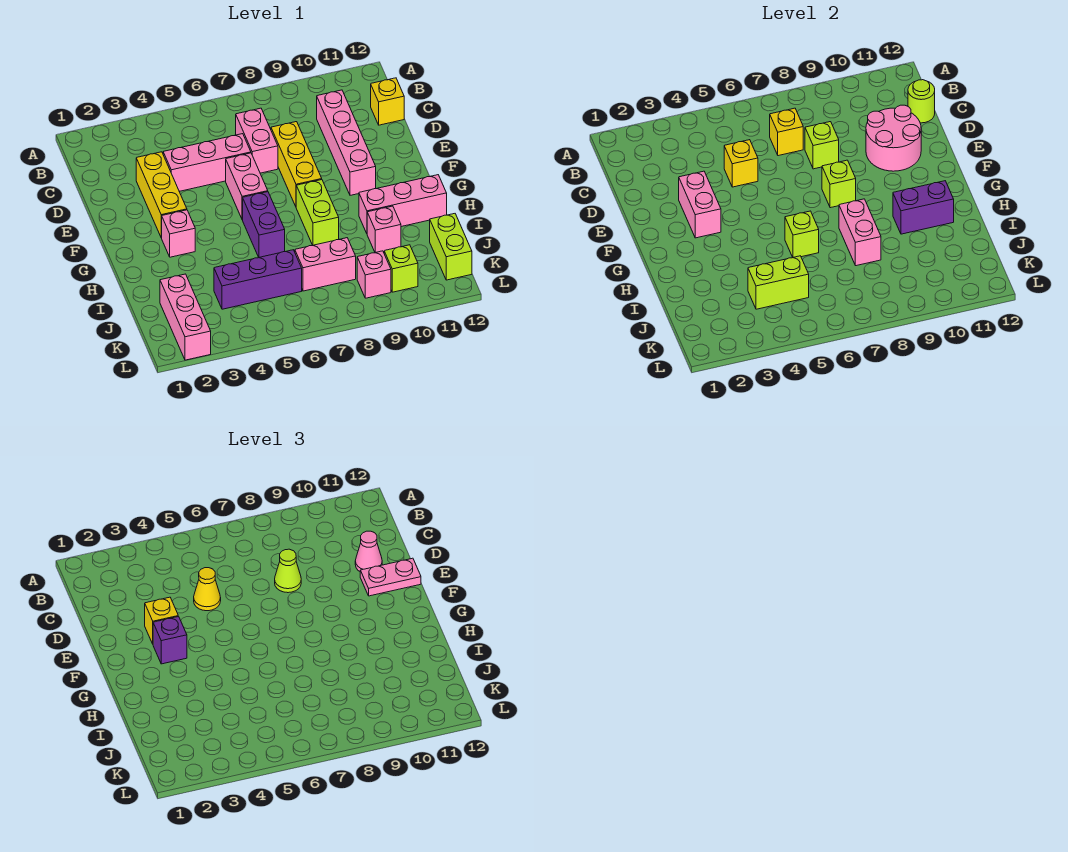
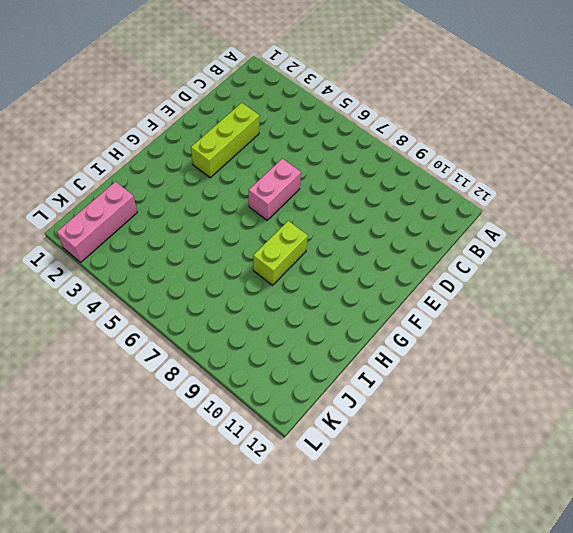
lime 1x3 brick [191,103,259,178] -> yellow 1x3 brick [136,152,187,238]
none -> pink 1x2 brick [236,108,278,173]
none -> pink 1x4 brick [317,90,376,195]
none -> yellow 1x1 brick [371,78,404,125]
none -> pink 1x3 brick [163,134,251,191]

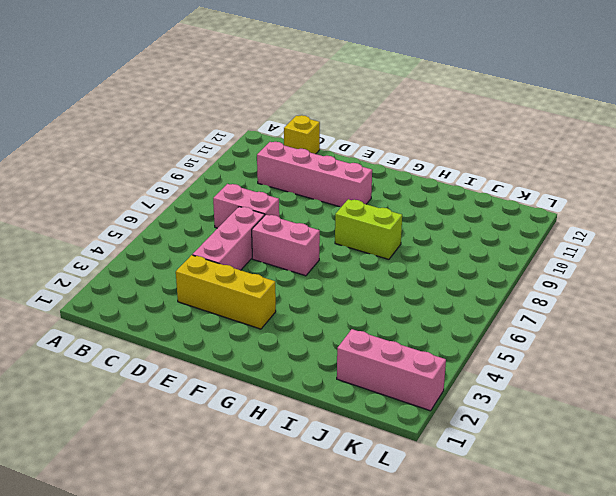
none -> yellow 1x3 brick [271,122,322,206]
none -> pink 1x1 brick [162,210,195,257]
none -> purple 1x2 brick [243,192,285,257]
none -> pink 1x3 brick [359,175,447,233]

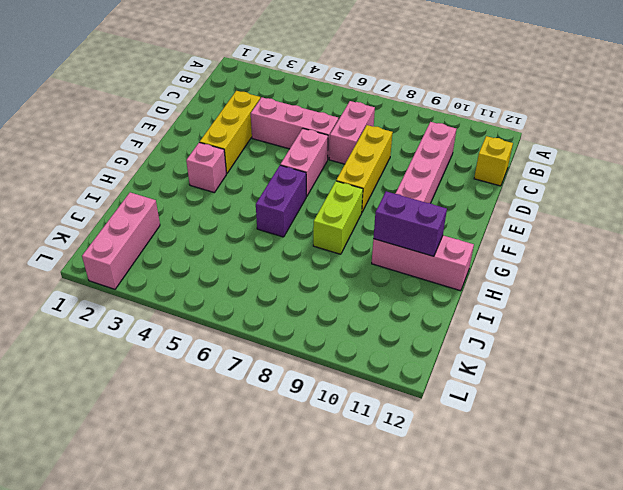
none -> pink 1x1 brick [367,206,401,252]
none -> purple 1x3 brick [214,250,302,309]
none -> pink 1x2 brick [295,238,356,291]
none -> lime 1x2 brick [430,214,472,280]

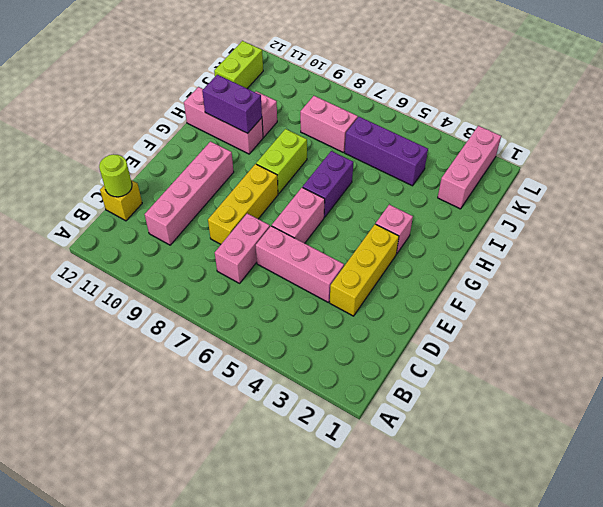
none -> pink 1x1 brick [357,251,391,298]
none -> lime 1x1 brick [384,245,418,292]
none -> yellow 1x1 brick [770,108,803,156]
none -> yellow 1x1 brick [724,140,758,187]

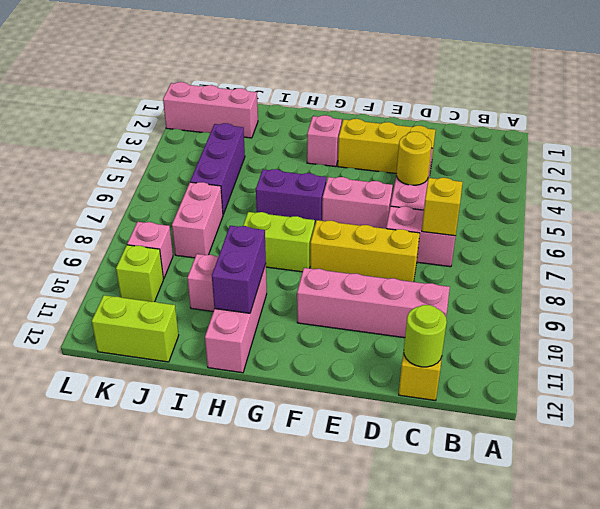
yellow 1x1 round brick [397,132,432,185] -> yellow 1x1 brick [724,140,758,187]
none -> lime 1x1 brick [805,122,839,169]
none -> pink 2x2 round brick [866,105,921,171]
none -> pink 1x2 brick [679,171,721,238]
none -> lime 1x1 brick [822,160,856,208]

